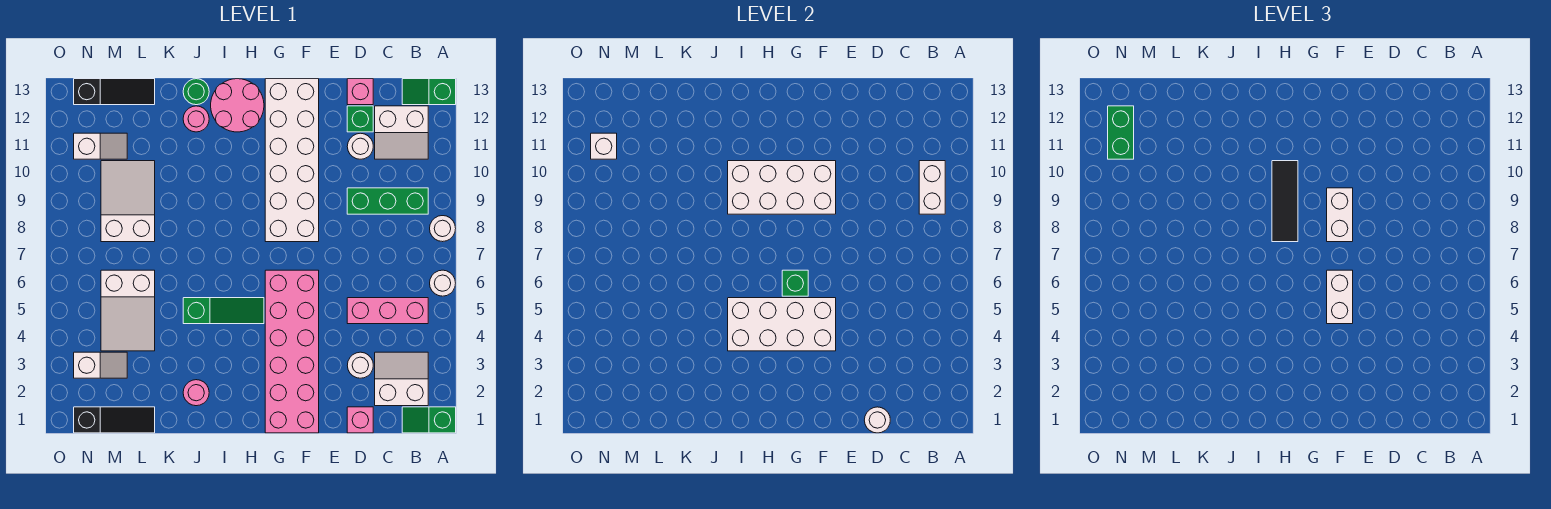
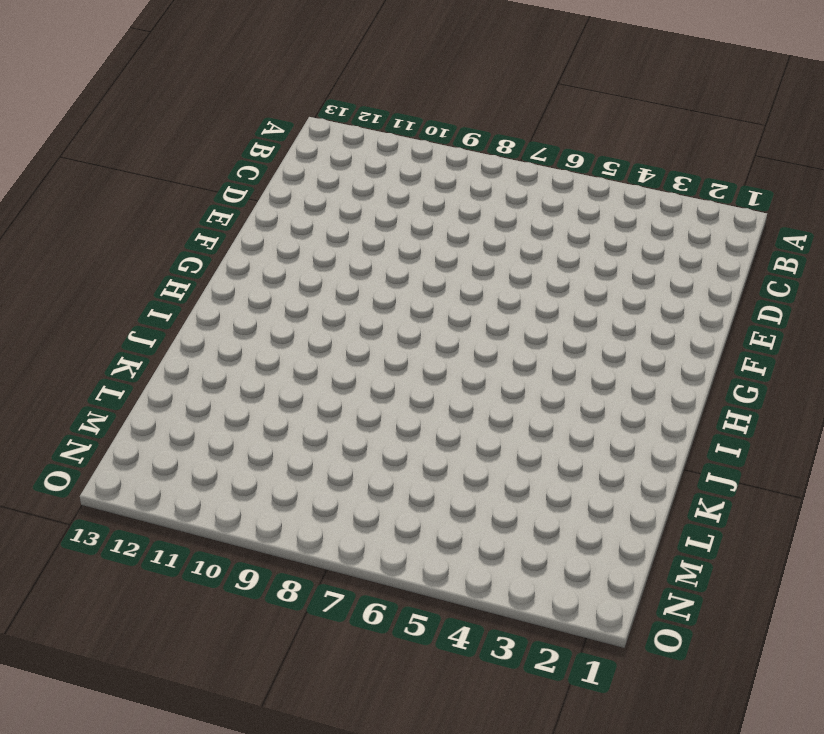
none -> green 1x2 slope [402,407,456,433]
none -> white 1x1 round brick [430,270,456,296]
none -> white 1x1 round brick [430,216,456,242]
none -> green 1x2 slope [402,79,456,105]

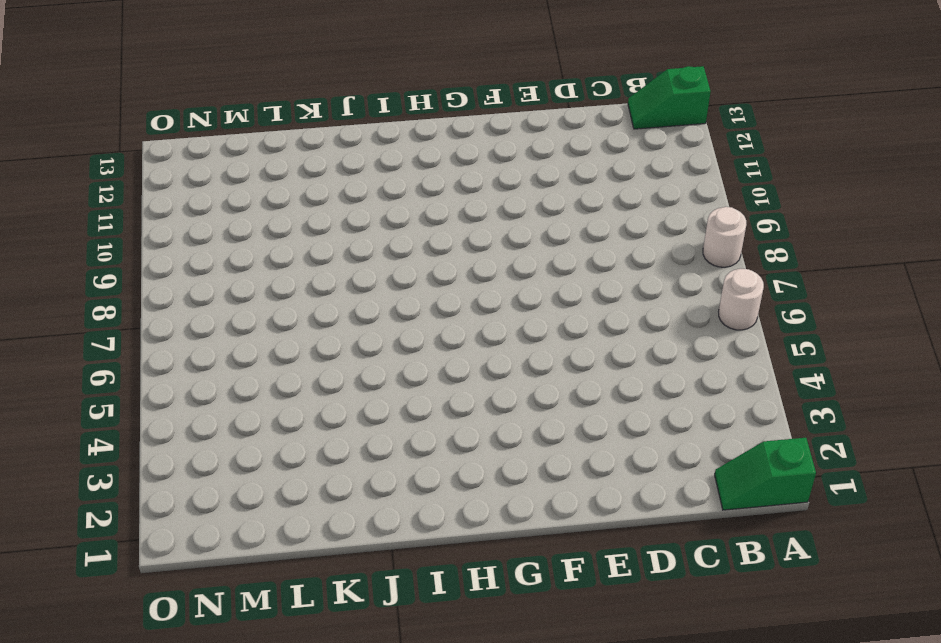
none -> white 2x2 slope [375,352,428,406]
none -> pink 1x3 brick [347,298,428,324]
none -> green 1x3 brick [347,188,428,214]
none -> white 2x2 slope [375,106,428,159]

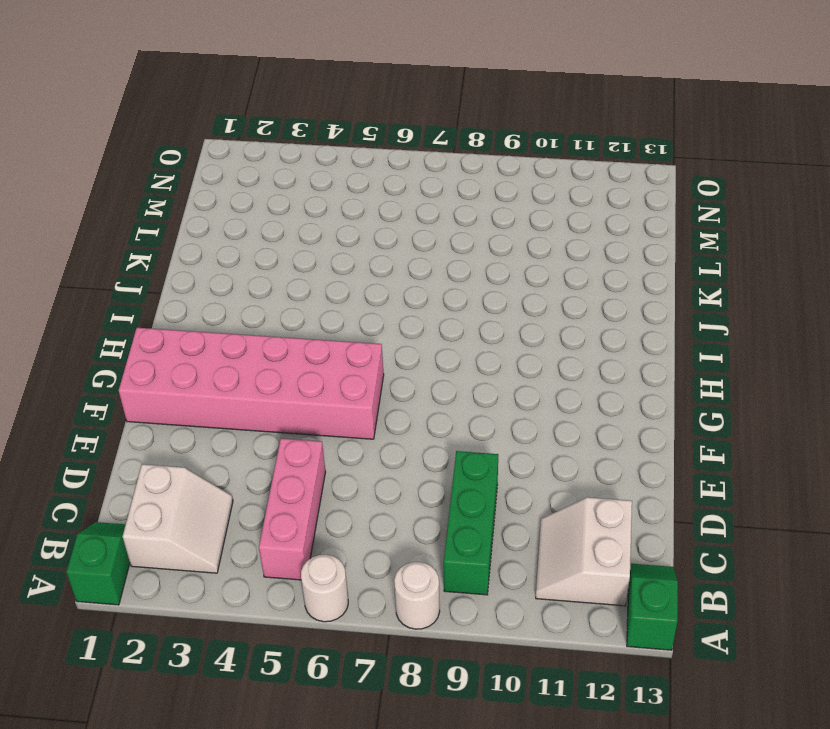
none -> pink 1x1 brick [347,407,373,433]
none -> white 1x1 round brick [347,352,373,378]
none -> white 1x1 round brick [347,133,373,159]
none -> green 1x1 brick [347,106,373,132]

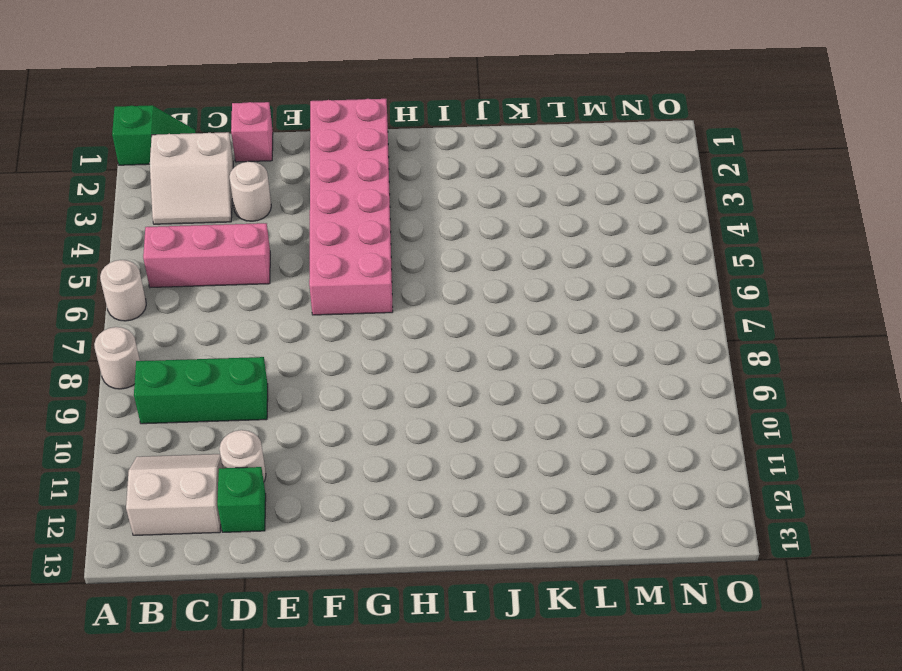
none -> green 1x2 slope [402,79,456,105]
none -> pink 1x1 brick [347,79,373,105]
none -> white 2x6 brick [265,79,319,242]
none -> green 1x3 slope [183,298,264,324]

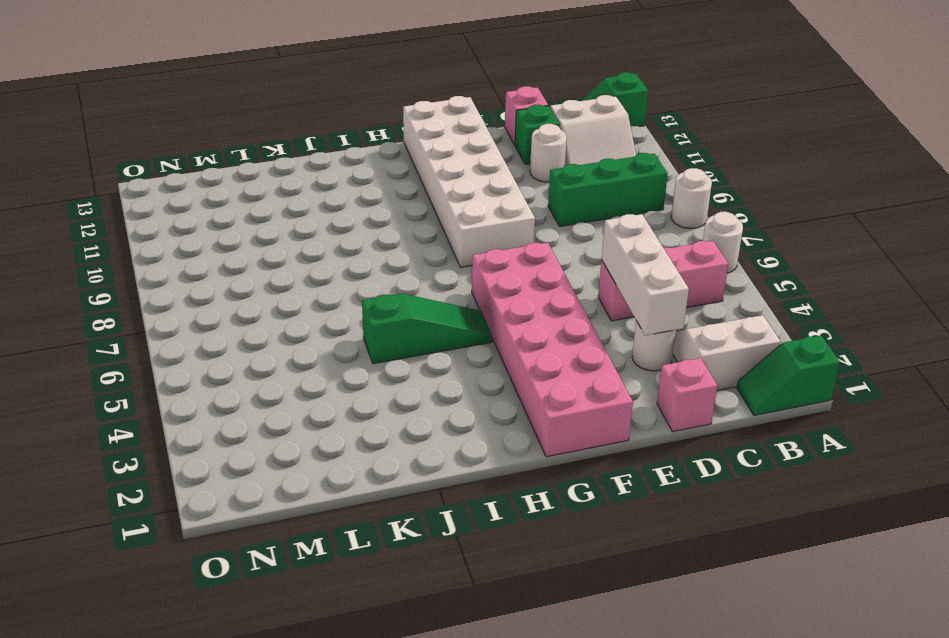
white 1x3 brick [602,214,689,335] -> none
none -> pink 2x2 round brick [211,79,264,132]
none -> pink 1x1 round brick [183,380,209,406]
none -> pink 1x1 round brick [183,106,209,132]
none -> green 1x1 round brick [183,79,209,105]

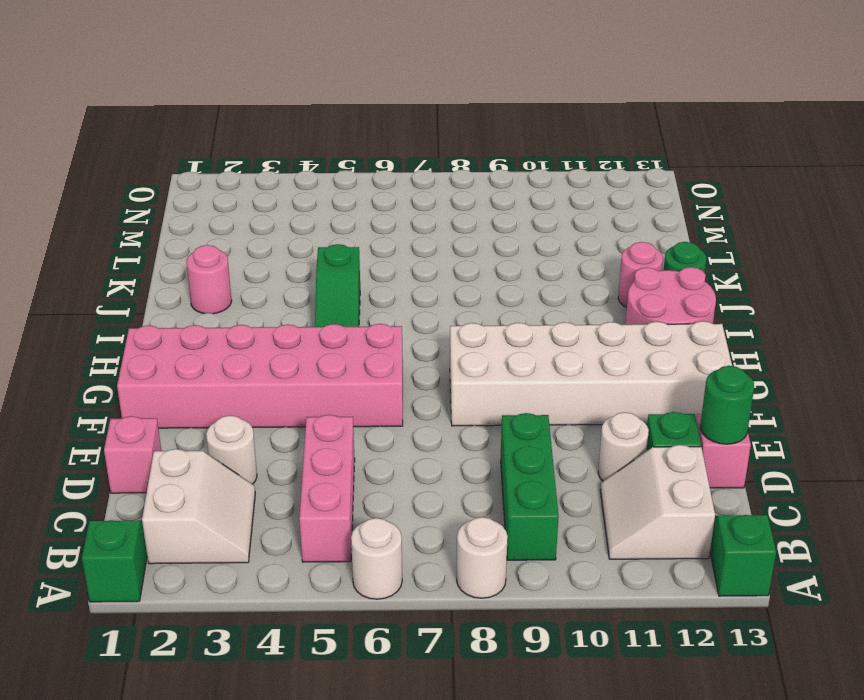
green 1x1 round brick [700,366,754,444] -> none
none -> black 1x3 slope [74,407,155,433]
none -> white 2x3 slope [101,270,155,351]
none -> white 2x3 slope [101,161,155,242]
none -> black 1x3 slope [74,79,155,105]

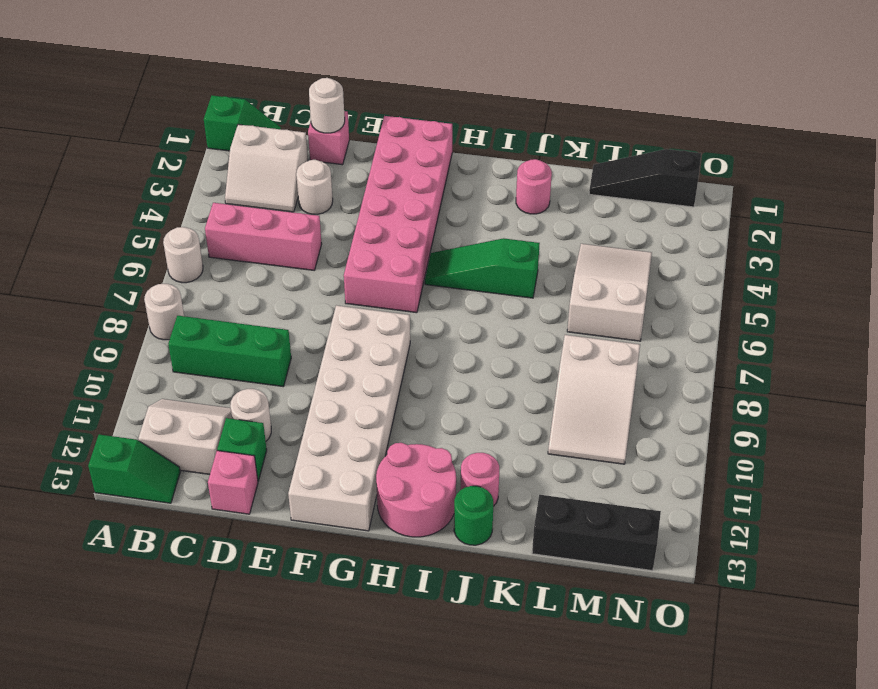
black 1x3 brick [532,495,661,571] -> black 1x3 slope [74,79,155,105]
none -> white 1x2 slope [74,352,127,378]
none -> white 1x2 slope [74,133,127,159]
none -> white 1x2 brick [919,161,945,214]
none -> white 2x4 brick [728,298,836,351]

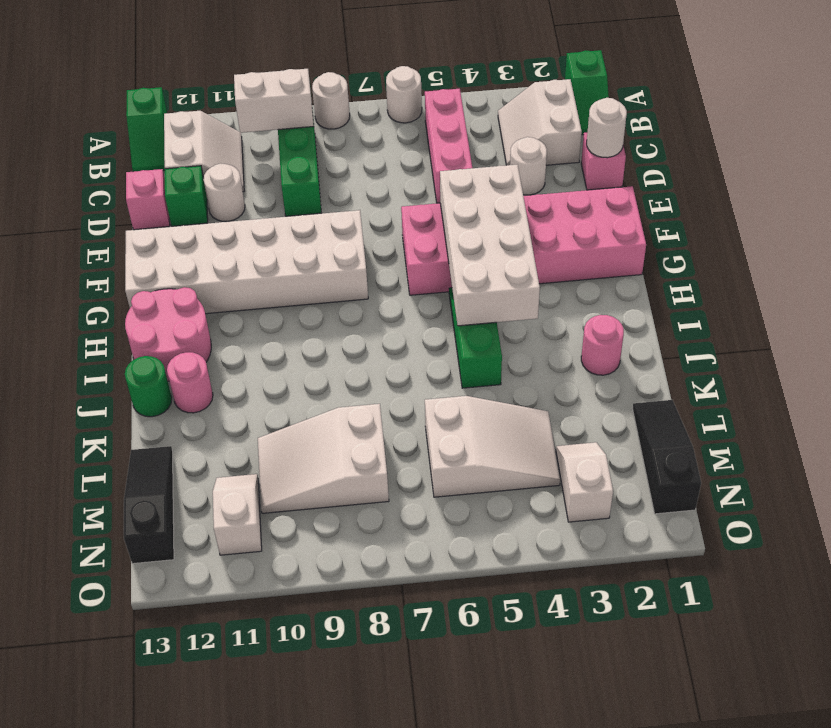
none -> white 2x4 brick [728,161,836,214]
none -> green 1x1 brick [782,270,808,296]
none -> white 1x1 brick [591,133,617,159]
none -> white 1x2 brick [1327,270,1353,324]

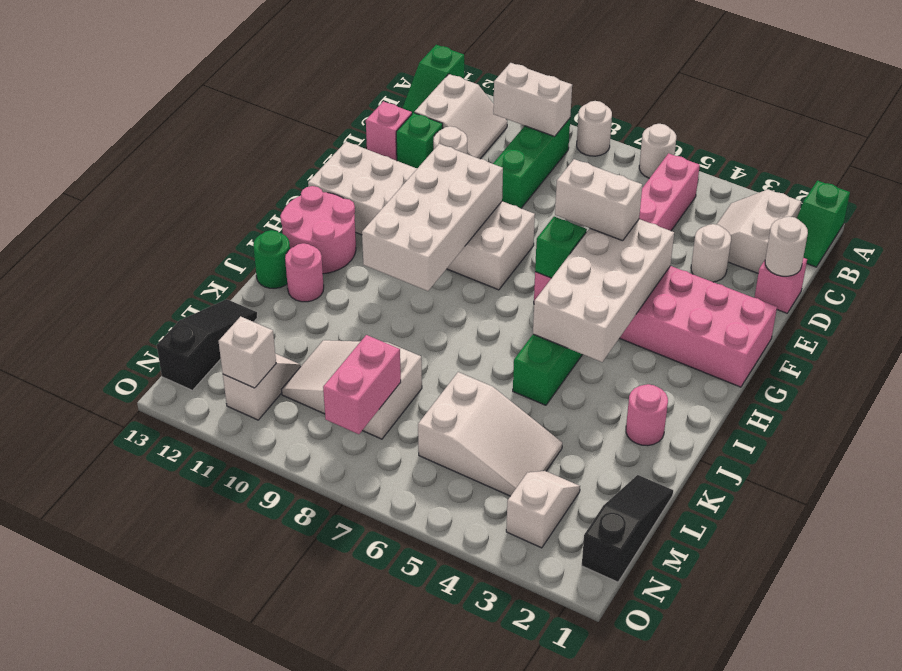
pink 1x2 brick [323,335,401,434] -> none
none -> white 1x2 brick [1327,188,1353,242]
none -> black 1x3 tile [1272,161,1298,242]
none -> green 1x2 brick [1108,106,1134,159]

